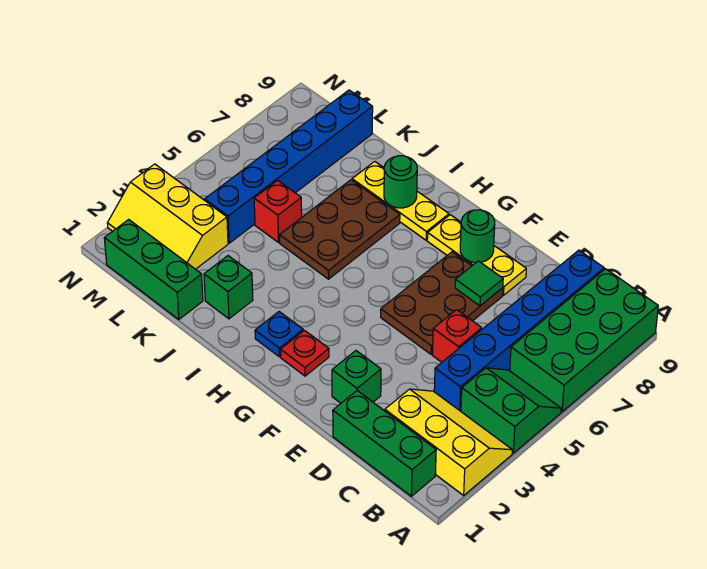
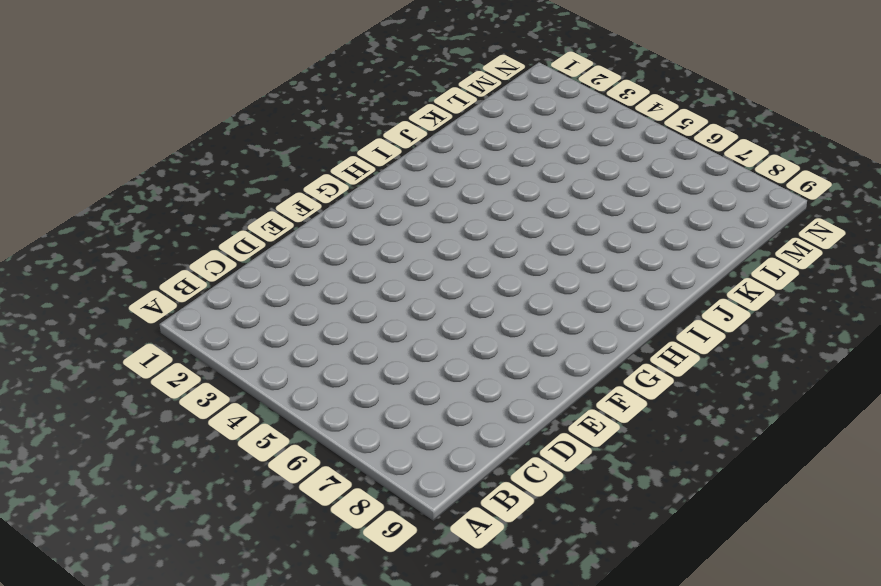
none -> yellow 2x3 slope [385,389,512,495]
none -> green 2x2 slope [461,368,561,453]
none -> green 2x4 brick [510,269,658,412]

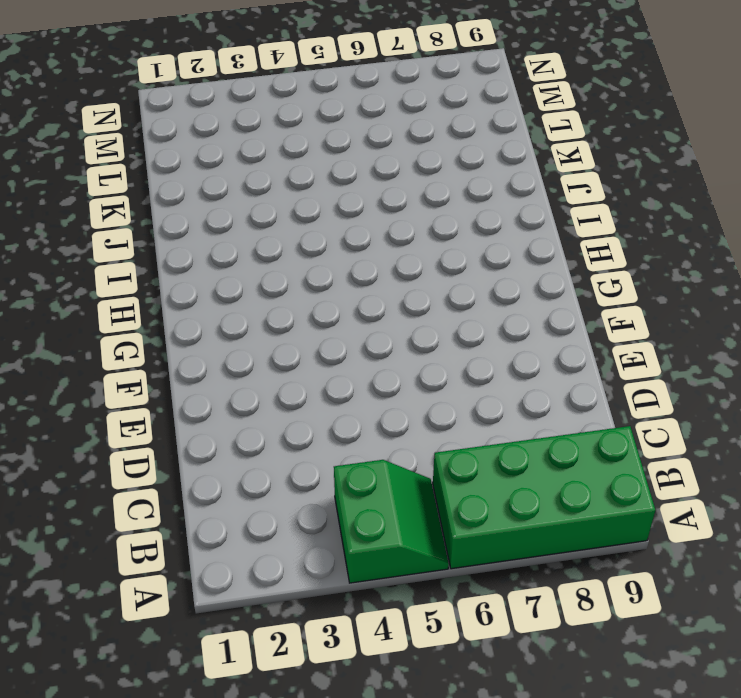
none -> yellow 2x3 slope [385,389,512,495]
none -> green 1x3 brick [333,391,436,496]
none -> blue 1x6 brick [434,250,604,411]

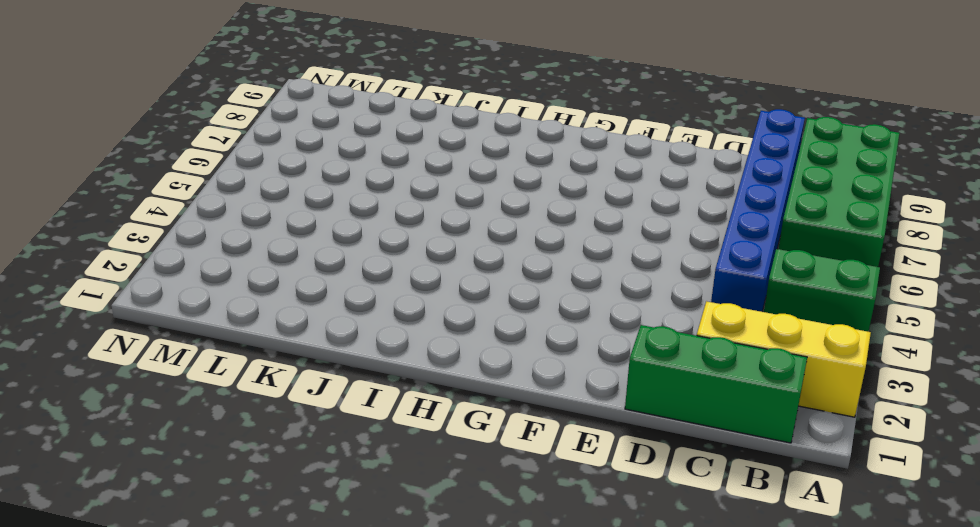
none -> red 1x1 brick [433,310,482,362]
none -> green 1x1 brick [332,351,381,403]
none -> brown 2x3 plate [381,252,503,354]

